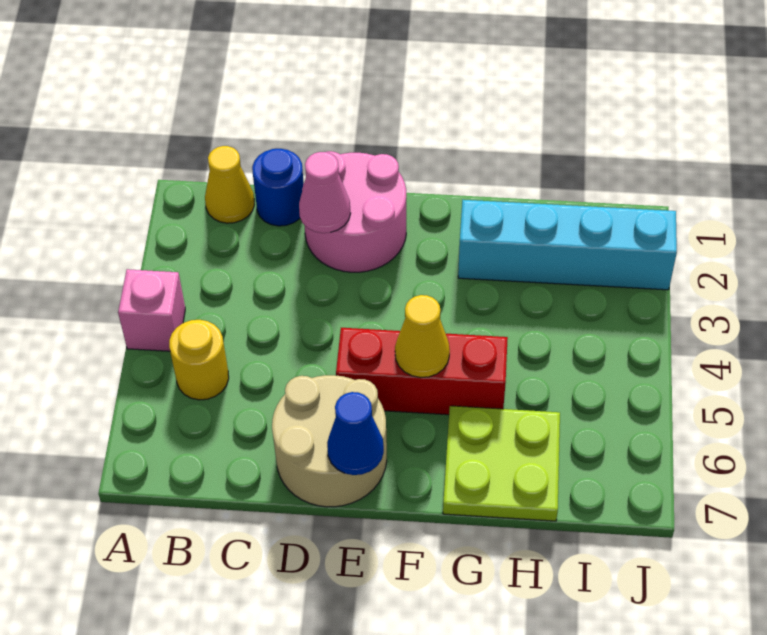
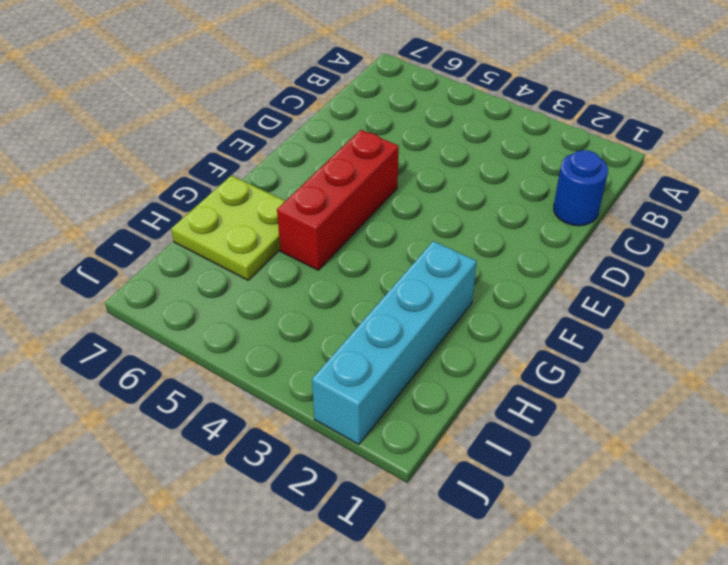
none -> pink 1x1 brick [118,269,185,351]
none -> yellow 1x1 cone [205,146,254,223]
none -> yellow 1x1 round brick [169,320,229,400]

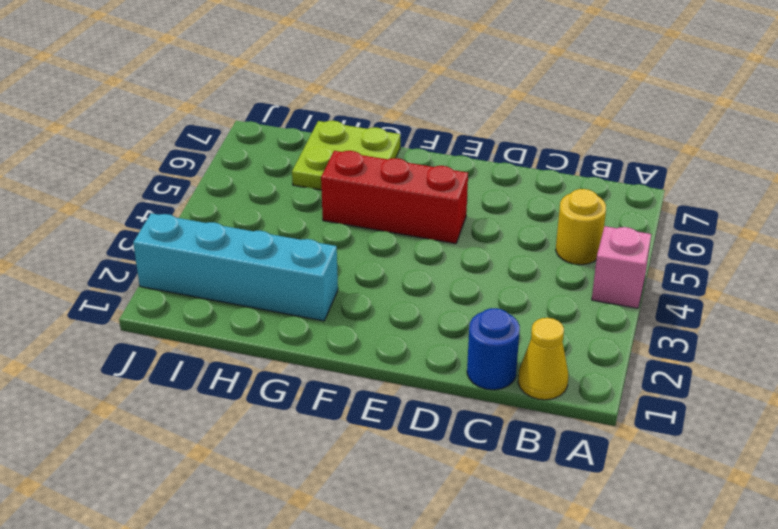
none -> pink 2x2 round brick [302,151,406,272]
none -> tan 2x2 round brick [272,375,387,507]
none -> pink 1x1 cone [299,152,351,233]

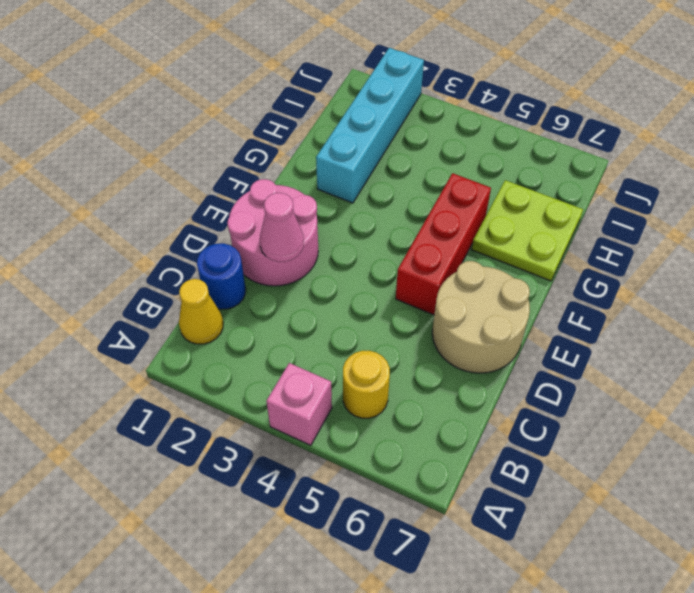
none -> blue 1x1 cone [327,392,384,475]
none -> yellow 1x1 cone [395,295,450,378]

